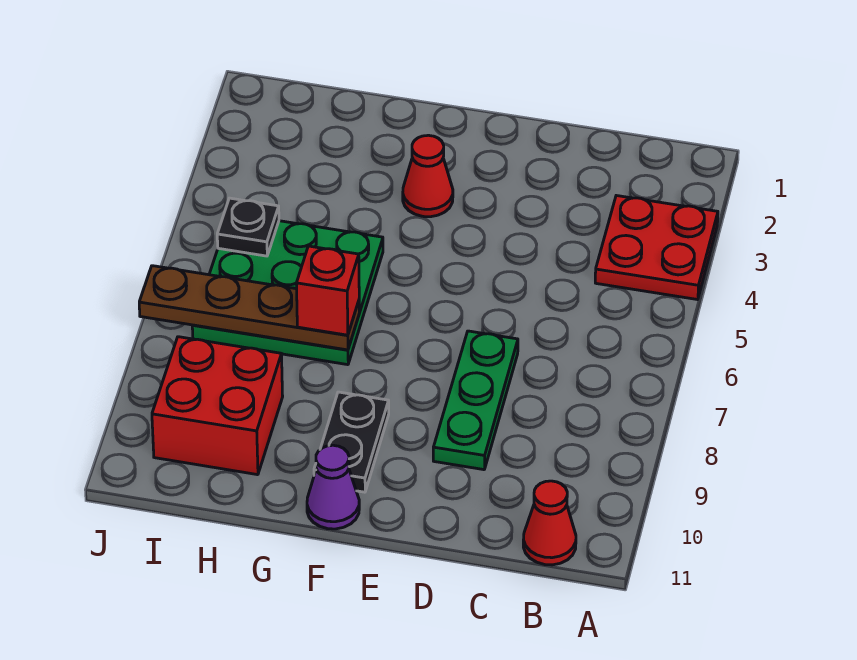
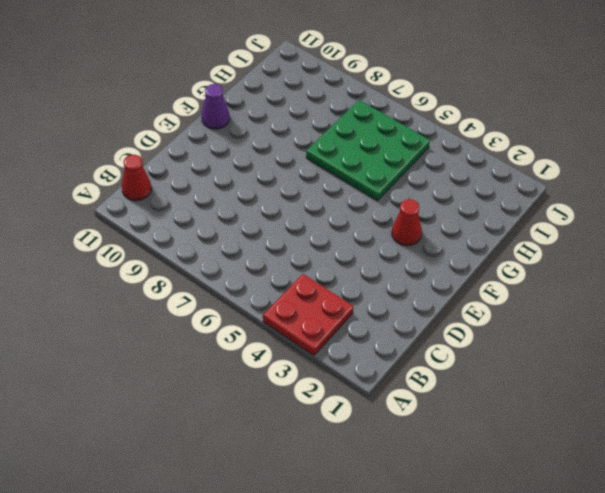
none -> green 1x3 plate [433,331,518,470]
none -> black 1x2 plate [314,392,389,492]

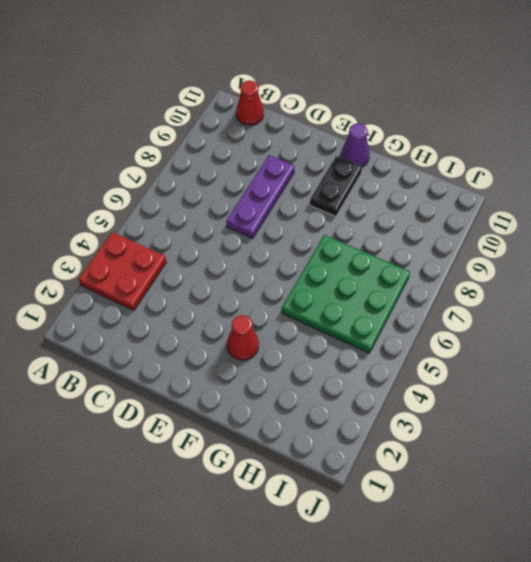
purple 1x3 plate [226,155,294,239] -> green 1x3 plate [433,331,518,470]
none -> red 2x2 brick [152,337,283,475]
none -> brown 1x4 plate [139,266,359,350]

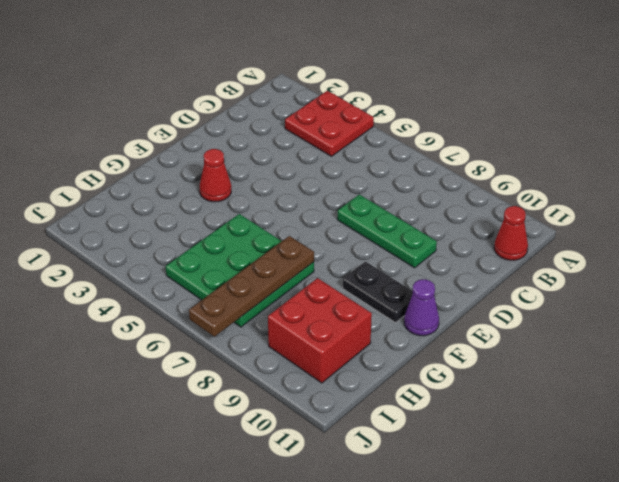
none -> black 1x1 plate [217,198,279,256]
none -> red 1x1 brick [296,246,359,335]

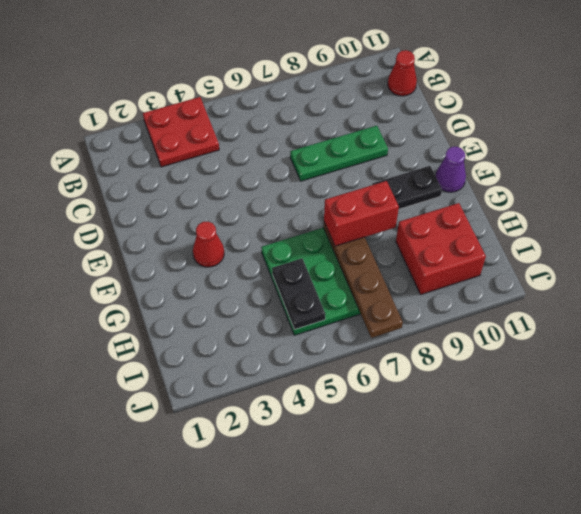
red 1x2 brick [324,181,399,246] -> red 1x1 brick [296,246,359,335]
black 1x2 plate [272,258,325,330] -> black 1x1 plate [217,198,279,256]

